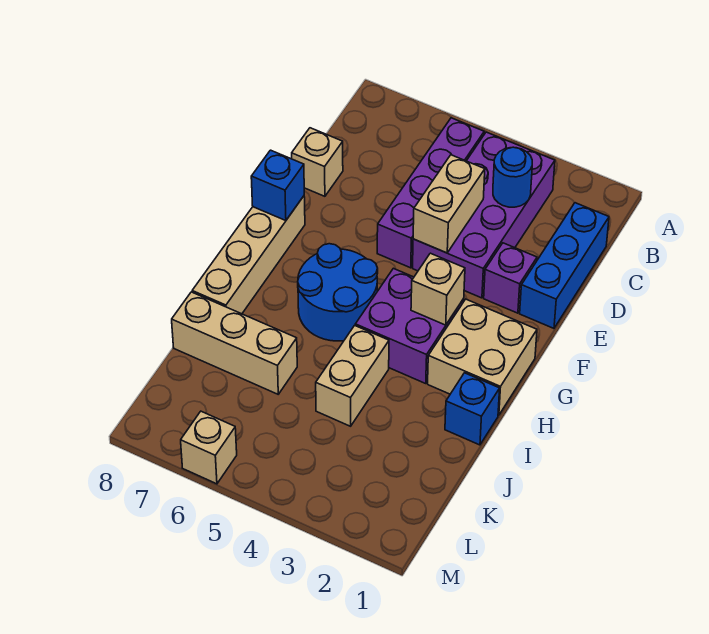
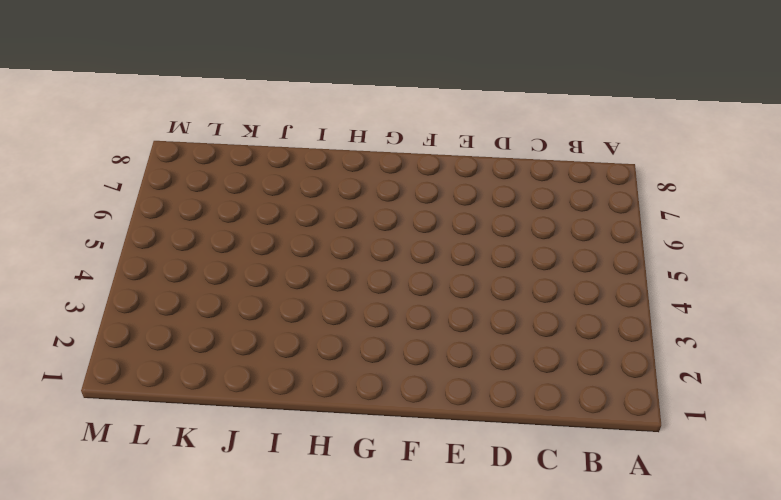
none -> purple 2x4 brick [413,132,555,298]
none -> purple 1x4 brick [377,118,484,268]
none -> blue 1x3 brick [520,203,609,328]

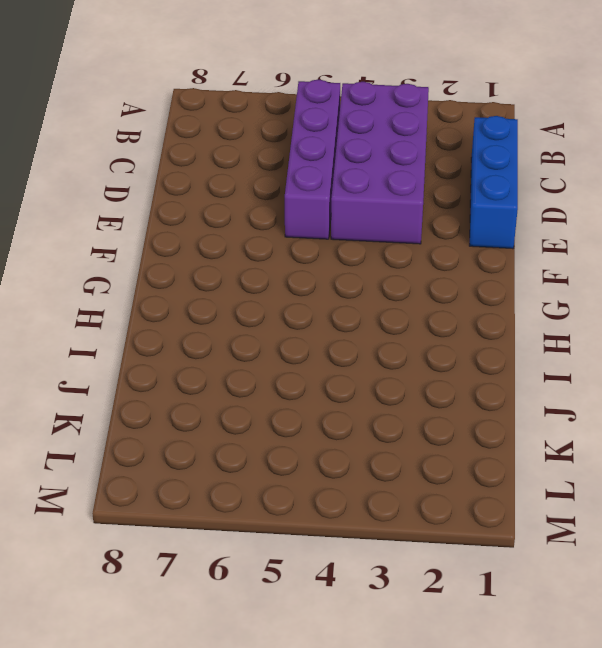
none -> tan 1x1 brick [292,128,343,196]
none -> purple 1x1 brick [484,243,537,313]
none -> tan 1x4 brick [192,196,305,314]

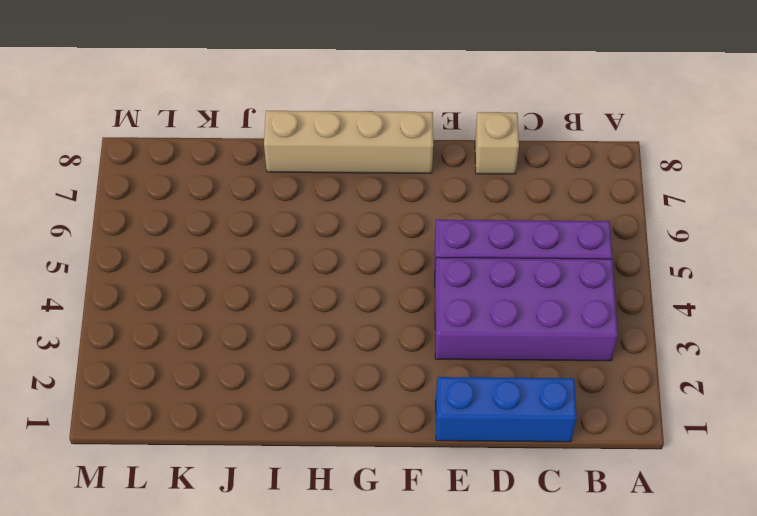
none -> purple 1x1 brick [484,243,537,313]
none -> tan 2x2 brick [428,299,537,415]
none -> purple 2x2 brick [355,268,464,383]

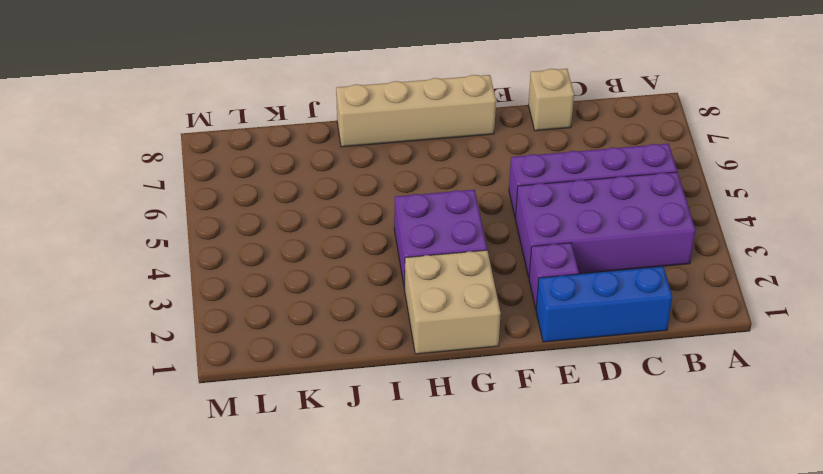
none -> blue 2x2 round brick [298,244,378,341]
none -> blue 1x1 brick [445,373,500,445]
none -> tan 1x2 brick [316,325,389,426]

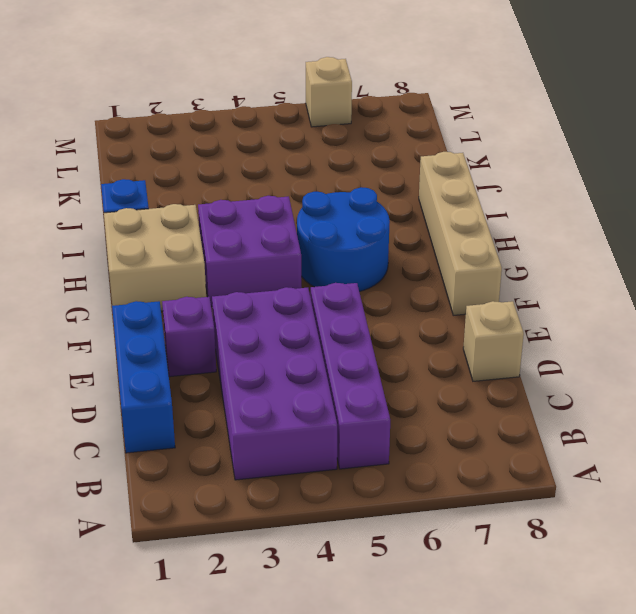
none -> tan 1x2 brick [316,325,389,426]
none -> tan 1x3 brick [172,292,297,394]
none -> blue 1x1 round brick [493,147,532,207]

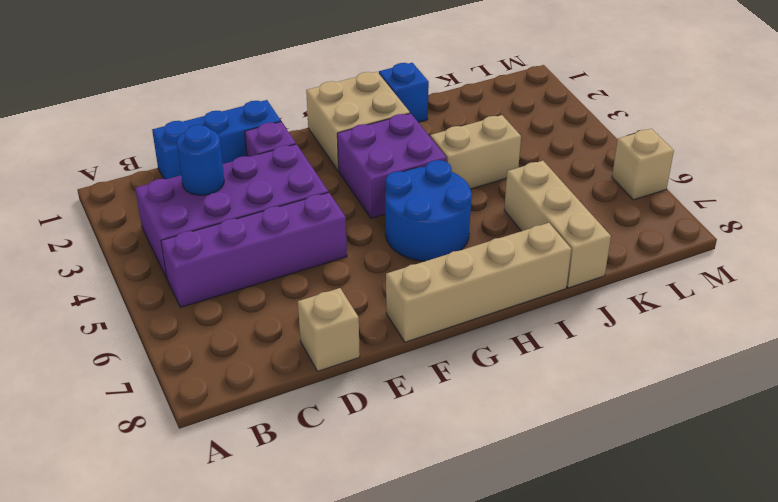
none -> tan 1x2 brick [413,155,485,253]
none -> blue 1x1 brick [251,150,304,221]
none -> tan 1x1 brick [411,253,465,325]

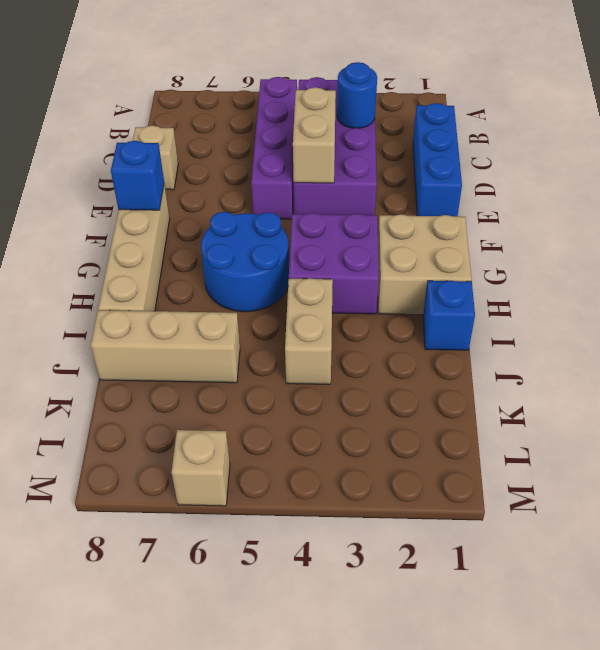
none -> purple 1x1 brick [484,243,537,313]
none -> tan 1x1 brick [411,253,465,325]

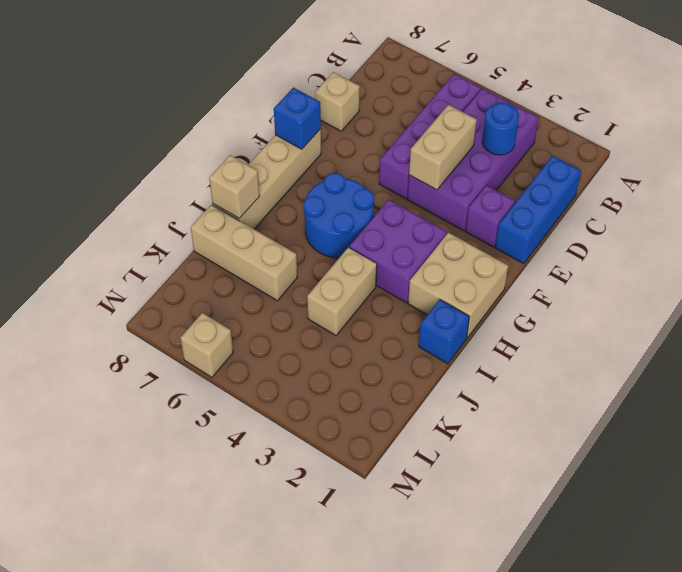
tan 1x1 brick [209,155,260,219] -> tan 1x1 brick moved to [411,253,465,325]

